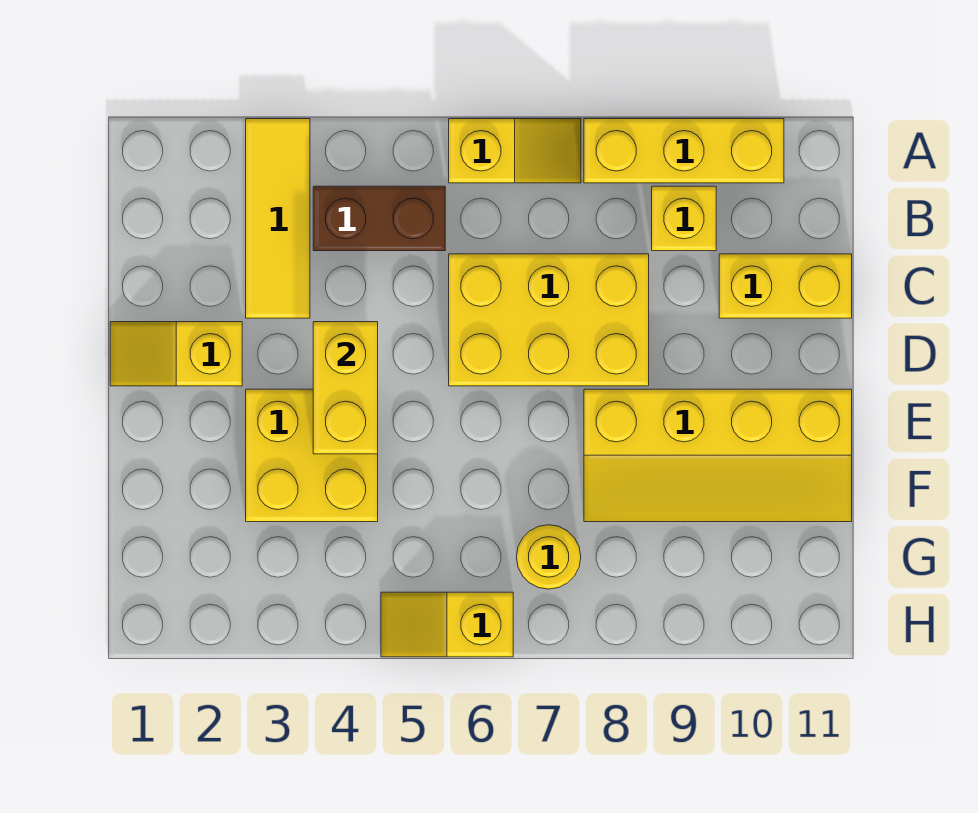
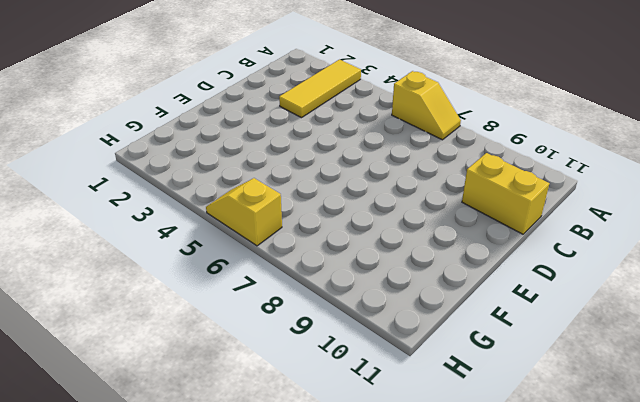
none -> yellow 1x3 brick [584,119,784,183]
none -> brown 1x2 brick [313,186,445,251]
none -> yellow 1x1 brick [652,186,716,251]

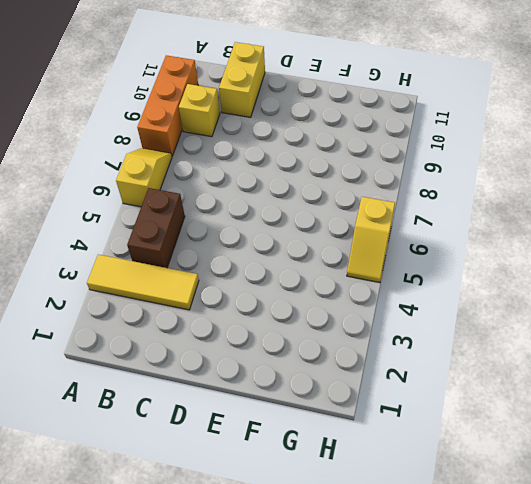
orange 1x3 brick [137,55,198,156] -> yellow 1x3 brick [584,119,784,183]
none -> yellow 2x3 brick [449,254,649,386]
none -> yellow 1x2 slope [110,322,242,386]
none -> yellow 2x2 brick [246,389,378,522]

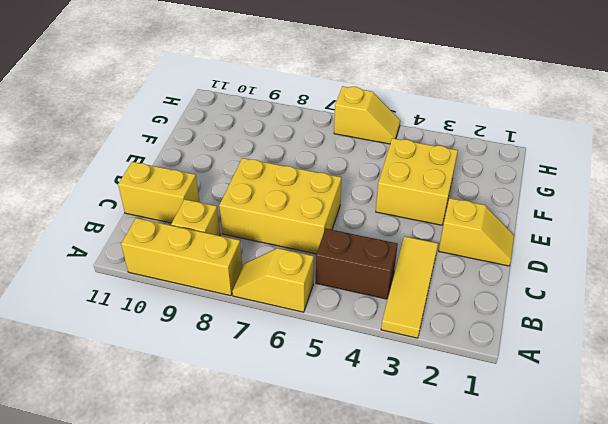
none -> yellow 2x4 slope [584,389,852,522]
none -> yellow 1x1 round brick [517,525,581,589]
none -> yellow 1x2 brick [313,322,378,454]

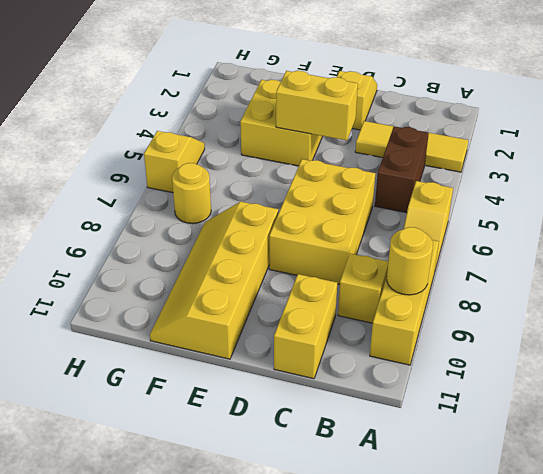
yellow 1x1 round brick [387,227,433,295] -> none

